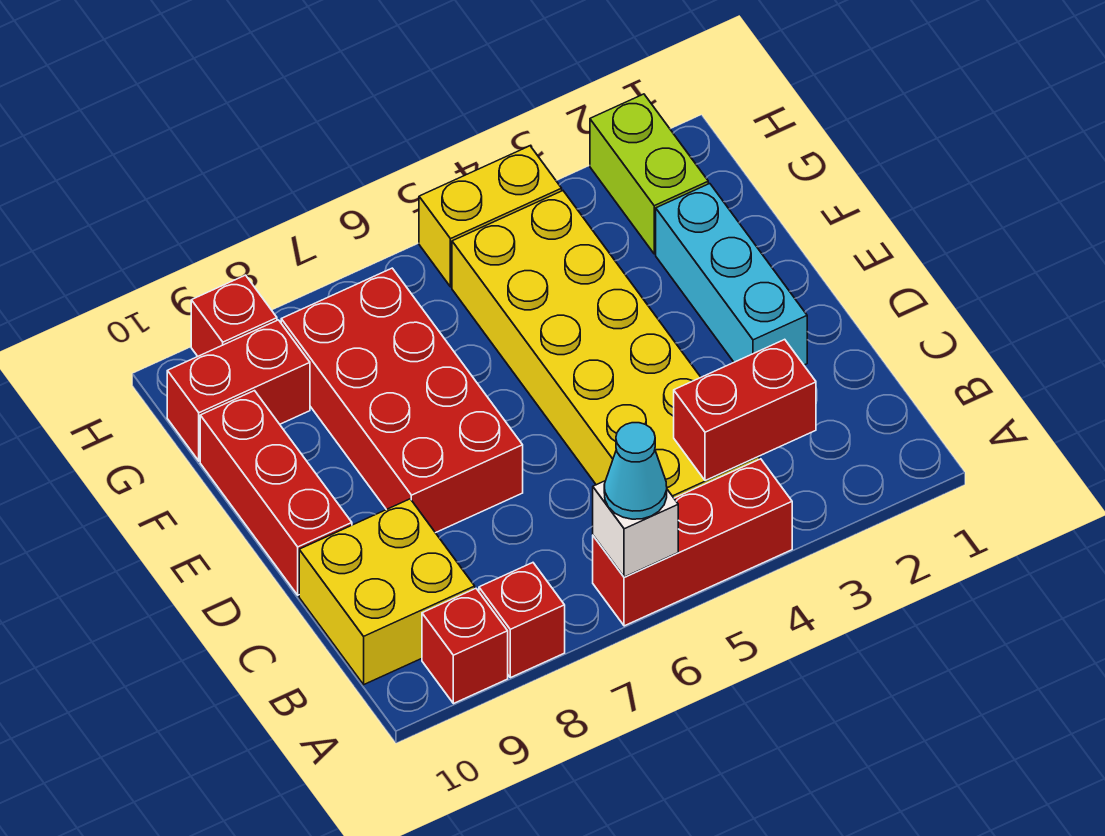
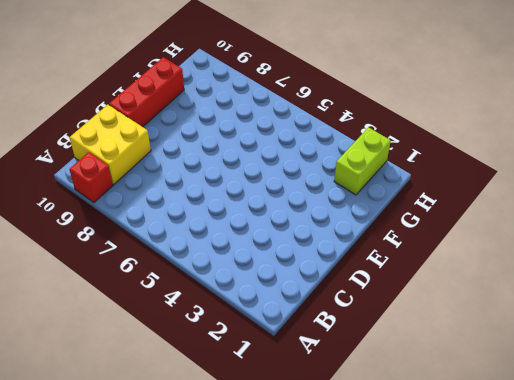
none -> red 1x3 brick [593,459,792,626]
none -> red 1x1 brick [479,563,565,678]
none -> yellow 2x6 brick [452,191,759,498]

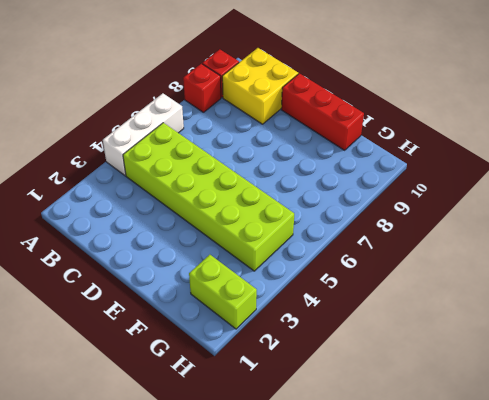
white 1x3 brick [103,93,184,176] -> red 1x3 brick [593,459,792,626]
lime 2x6 brick [123,123,294,271] -> yellow 2x6 brick [452,191,759,498]
none -> cyan 1x3 brick [656,184,807,365]
none -> red 2x4 brick [281,268,523,533]
none -> red 1x2 brick [167,320,310,461]

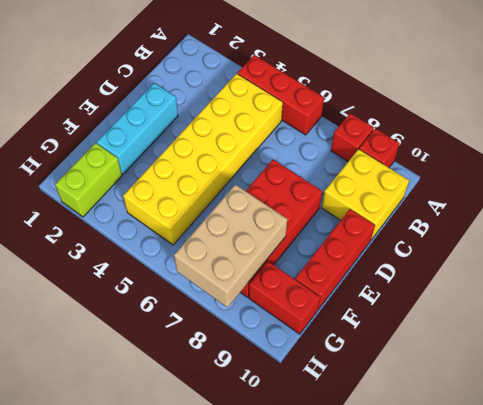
tan 2x3 brick [174,185,287,308] -> none
none -> yellow 1x2 brick [419,146,562,287]
none -> red 1x1 brick [191,275,277,356]
none -> white 1x1 brick [593,481,678,577]

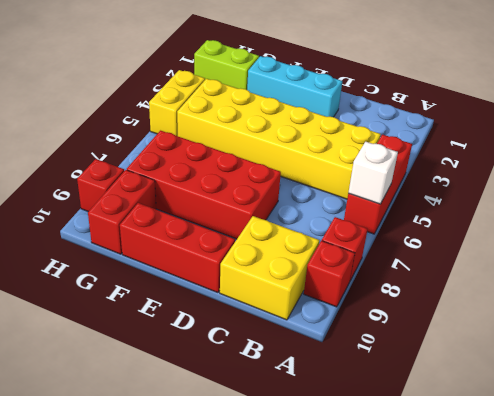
none -> red 1x2 brick [674,339,816,481]
none -> cyan 1x1 cone [604,423,667,519]

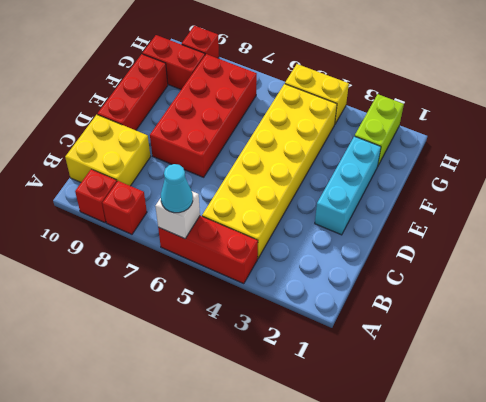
none -> red 1x2 brick [674,339,816,481]

